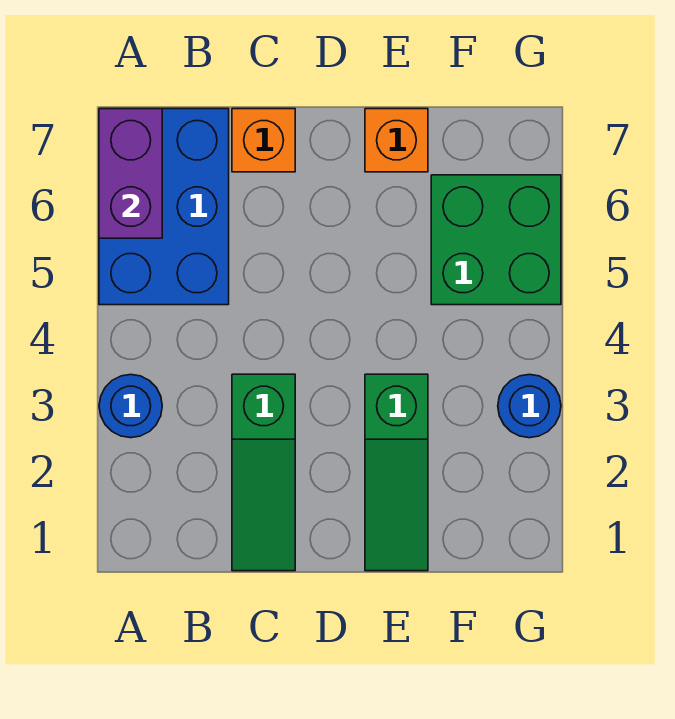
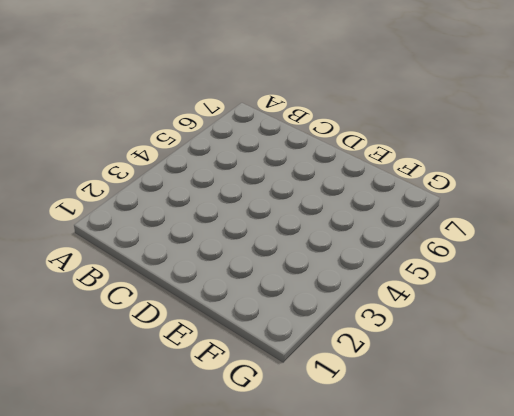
none -> blue 1x1 round brick [99,374,162,438]
none -> blue 2x3 brick [99,109,229,305]

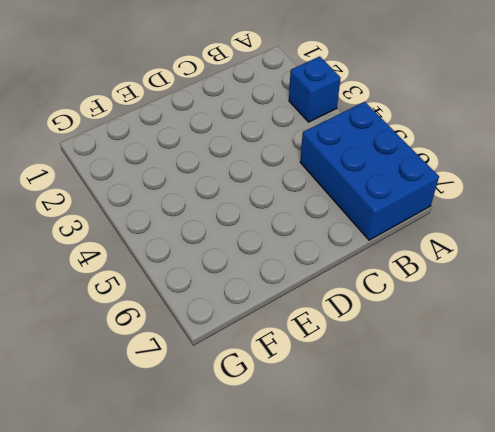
blue 1x1 brick [289,56,340,122] -> blue 1x1 round brick [99,374,162,438]
none -> green 1x3 slope [232,374,295,571]
none -> orange 1x1 brick [232,109,295,172]

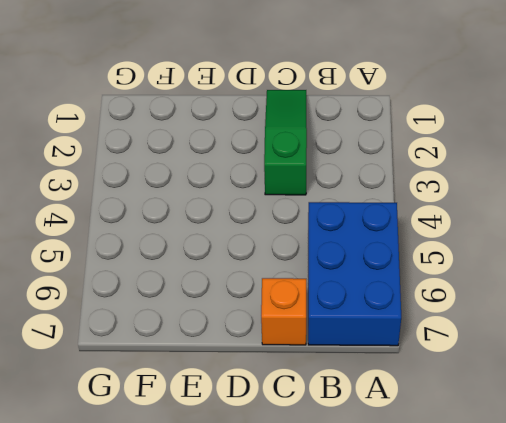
none -> blue 1x1 round brick [99,374,162,438]
none -> green 1x3 slope [365,374,428,571]

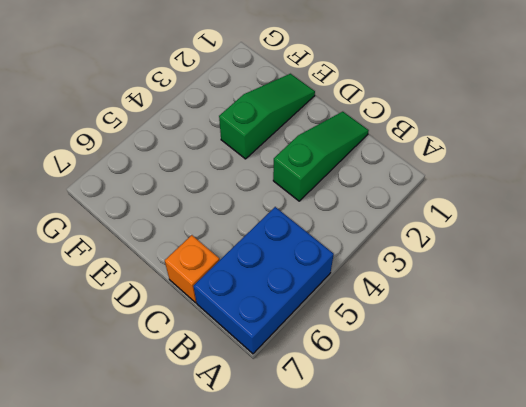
none -> blue 1x1 round brick [99,374,162,438]
none -> orange 1x1 brick [365,109,428,172]

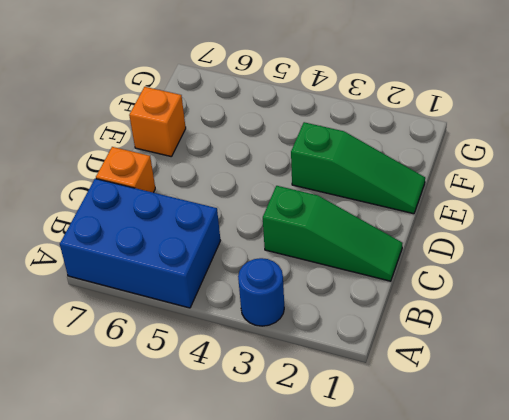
none -> green 2x2 brick [431,175,561,305]
none -> blue 1x1 round brick [498,374,561,438]

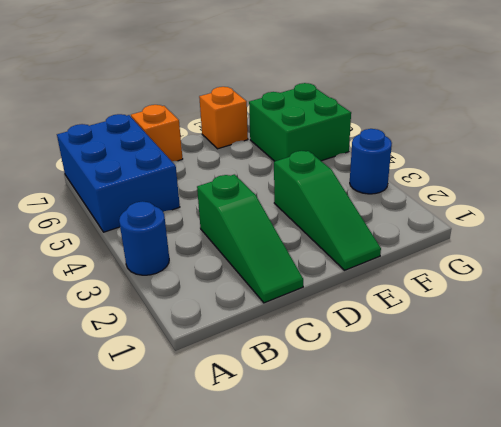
none -> purple 1x2 brick [99,109,162,238]

